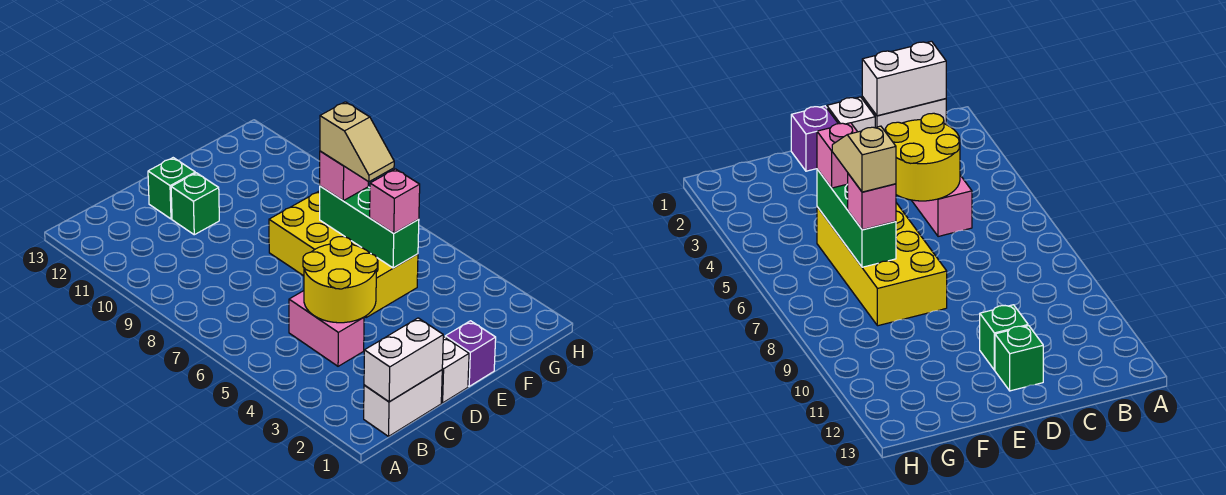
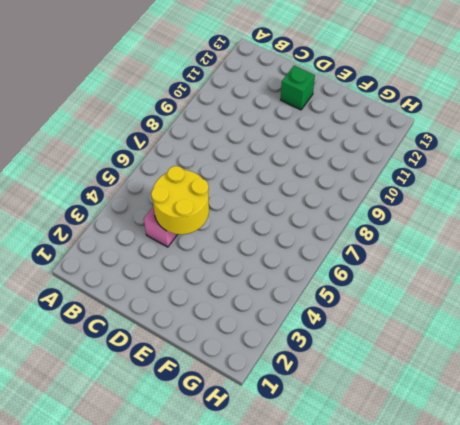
none -> white 1x2 brick [364,370,442,436]
none -> white 1x1 brick [441,337,469,403]
none -> green 1x1 brick [171,173,219,235]

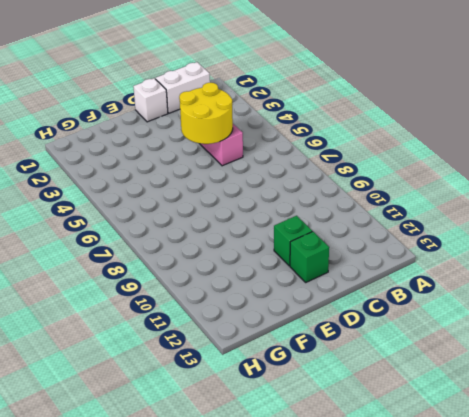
none -> purple 1x1 brick [445,321,496,386]
none -> yellow 2x4 brick [269,191,418,317]
none -> white 1x2 brick [364,318,443,402]

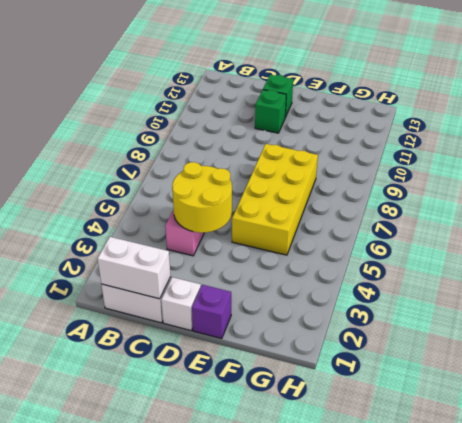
none -> green 1x3 brick [320,186,419,268]
none -> pink 1x1 brick [370,169,420,233]
none -> pink 1x1 brick [320,151,368,201]

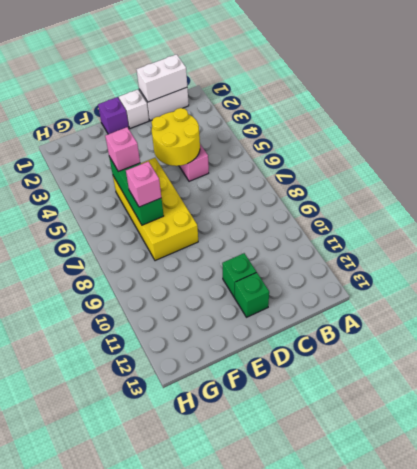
none -> tan 1x2 slope [320,102,394,182]

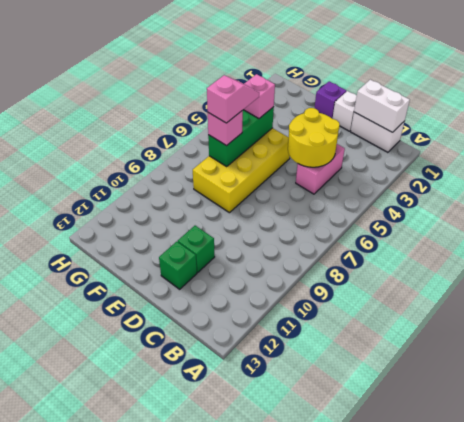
pink 1x2 slope [207,75,259,123] -> tan 1x2 slope [320,102,394,182]

